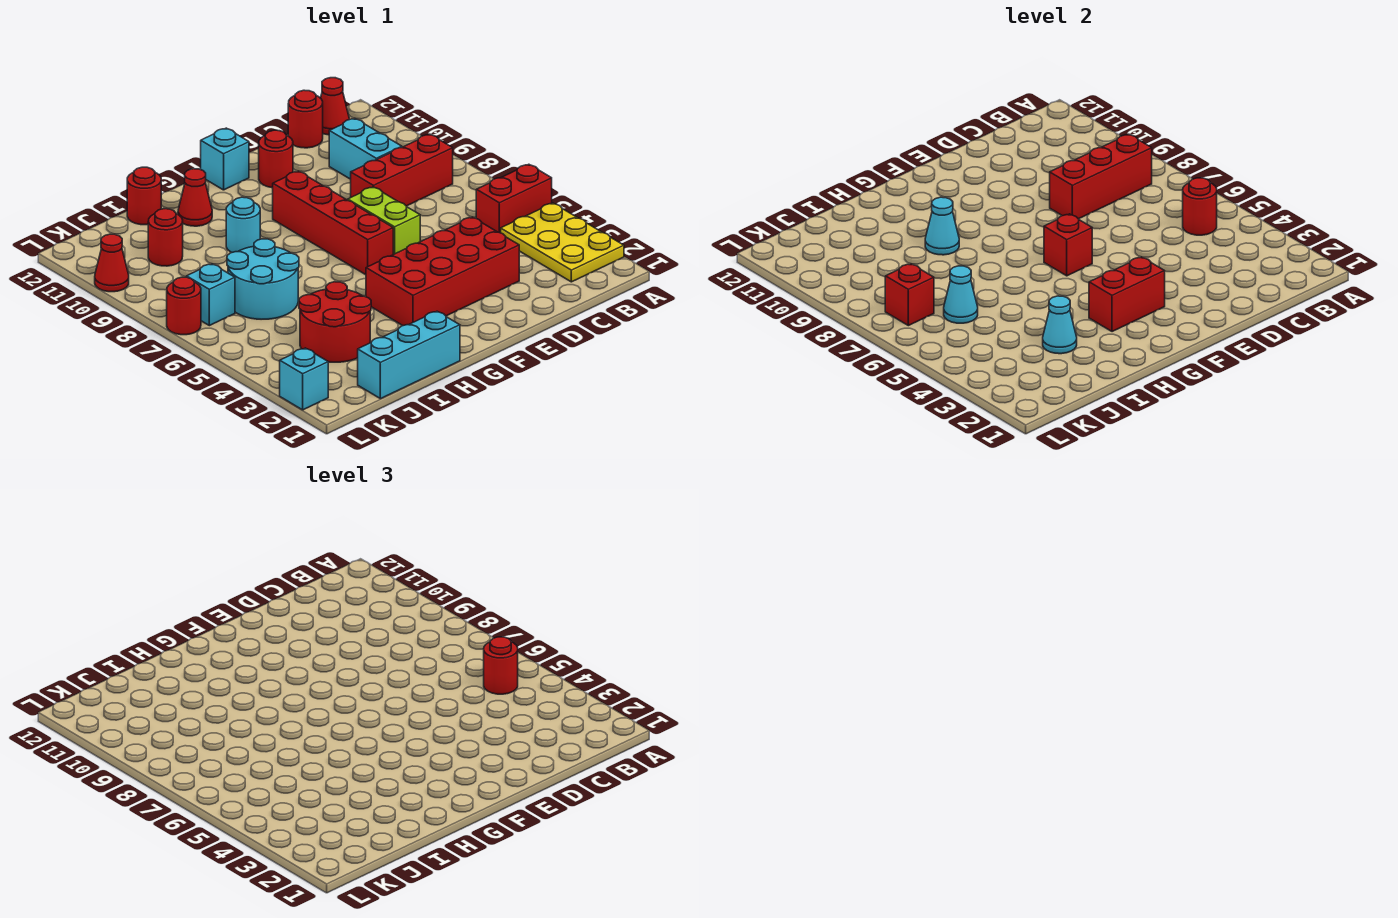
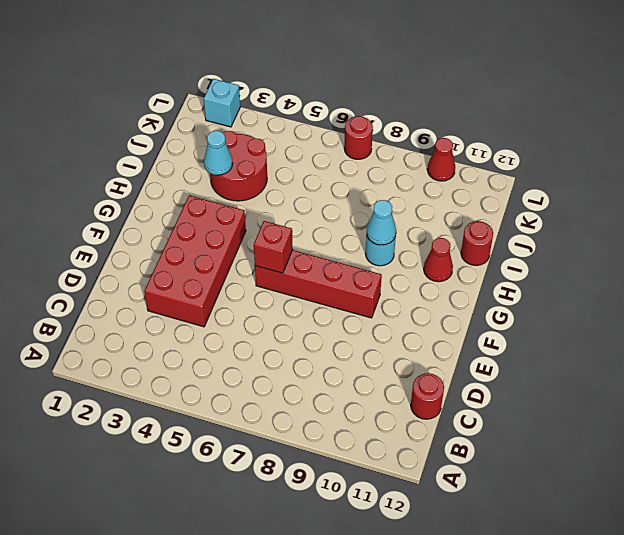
none -> yellow 2x3 plate [501,203,624,282]
none -> red 1x2 brick [476,164,552,233]
none -> red 1x3 brick [351,134,453,206]
none -> red 1x1 cone [321,78,349,135]

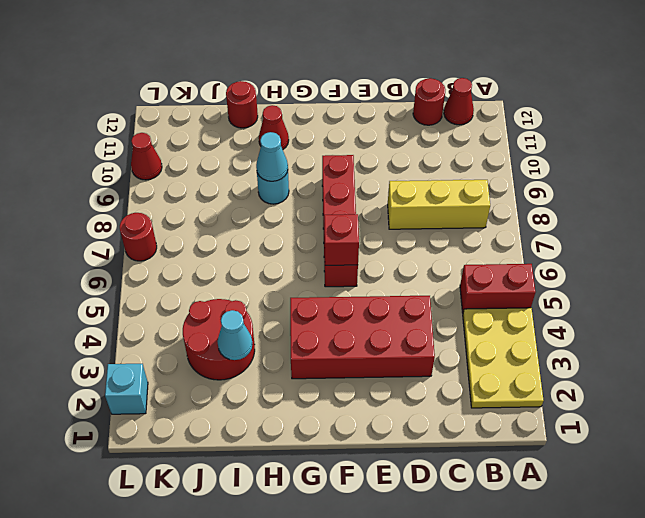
yellow 1x3 brick [388,180,490,229] -> red 1x3 brick [351,134,453,206]
none -> cyan 1x2 brick [329,118,402,179]
none -> lime 1x2 brick [348,187,420,254]
none -> red 1x1 round brick [259,130,293,188]
none -> cyan 1x1 brick [201,128,249,190]

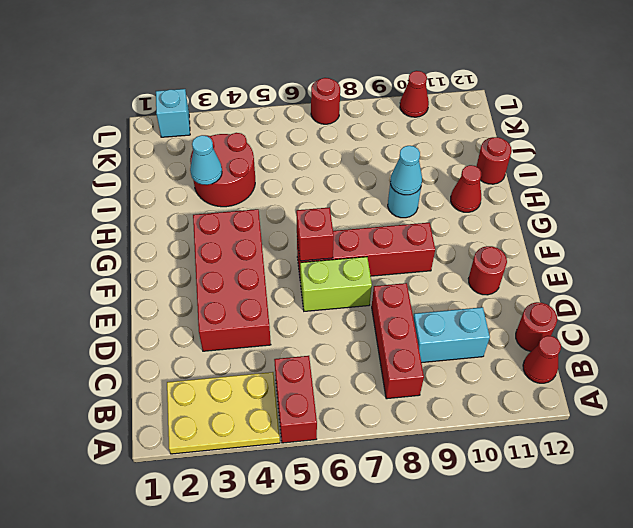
none -> cyan 1x1 brick [201,128,249,190]
none -> cyan 1x3 brick [358,311,460,399]
none -> cyan 2x2 round brick [227,239,299,319]
none -> red 1x1 round brick [148,209,183,266]

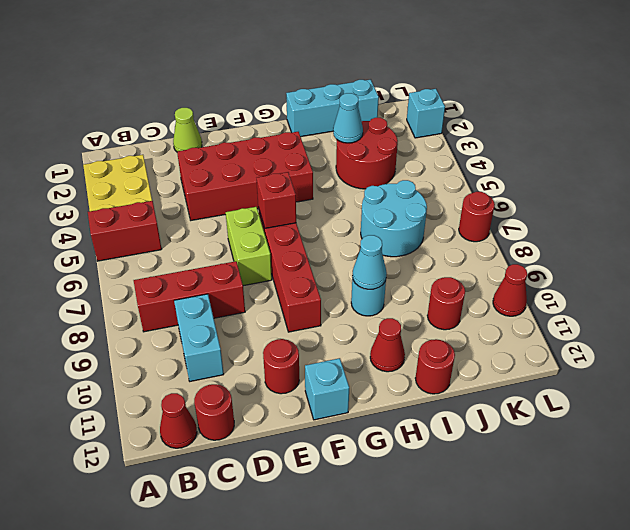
lime 1x1 cone [173,108,202,152] -> none
none -> cyan 1x1 brick [186,264,235,326]
none -> red 1x1 round brick [1183,178,1217,235]
none -> red 1x3 brick [1050,134,1152,219]
none -> red 1x2 brick [1089,257,1165,332]

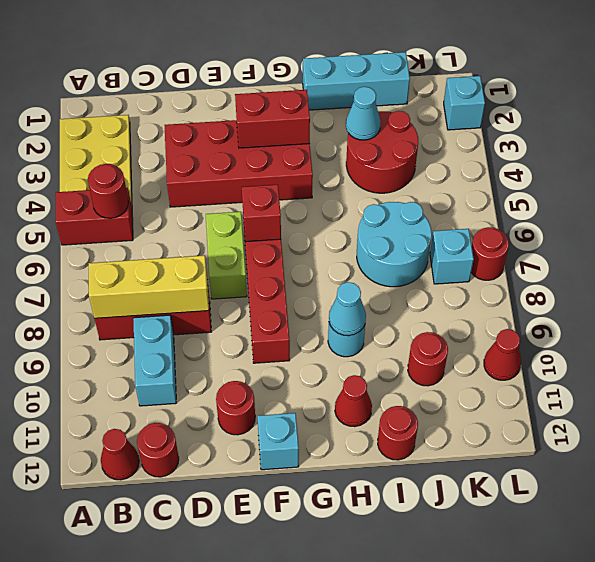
yellow 1x3 brick [88,255,209,318] -> red 1x3 brick [1050,134,1152,219]
none -> cyan 1x1 cone [944,266,978,323]
none -> red 1x1 brick [885,264,934,326]
none -> red 1x1 round brick [484,637,518,694]

